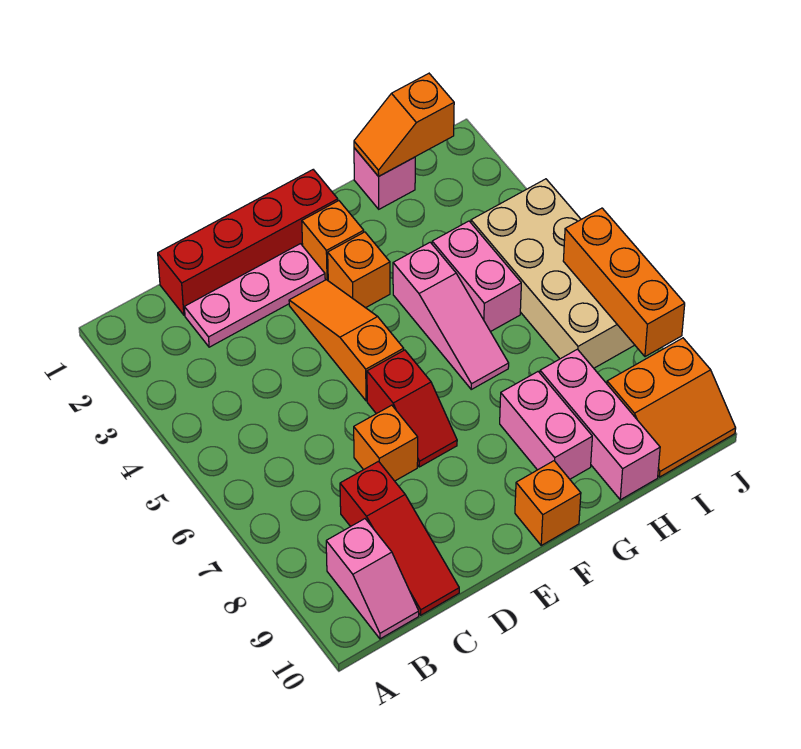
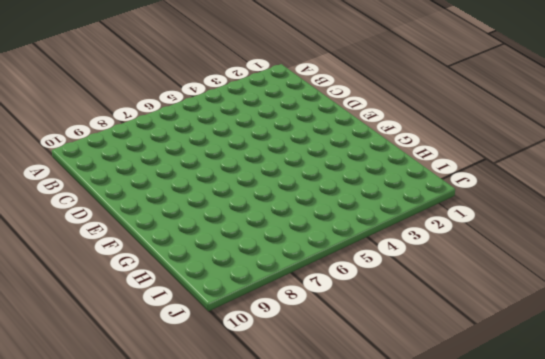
none -> pink 1x2 slope [326,519,419,639]
none -> red 1x4 brick [158,170,338,315]
none -> pink 1x3 plate [184,244,325,347]

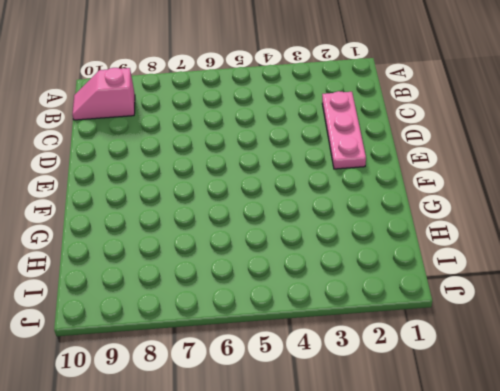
none -> red 1x4 brick [158,170,338,315]
none -> red 1x3 slope [340,461,459,615]
none -> orange 1x1 brick [354,405,418,481]

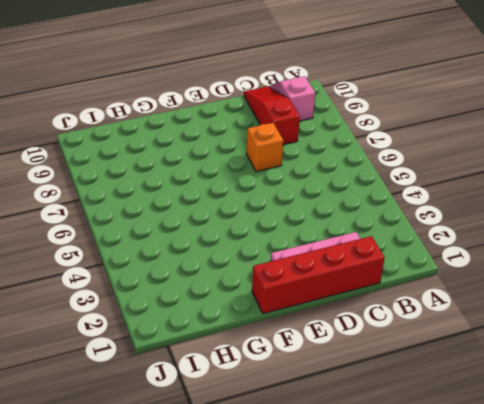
none -> orange 1x3 slope [289,280,404,401]
none -> red 1x2 slope [367,350,457,467]
none -> orange 1x1 brick [302,201,364,280]

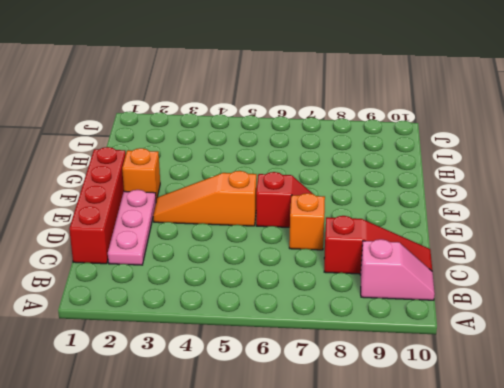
none -> orange 1x1 brick [328,232,390,308]
none -> orange 1x1 brick [515,461,581,545]
none -> pink 1x3 slope [393,242,509,389]

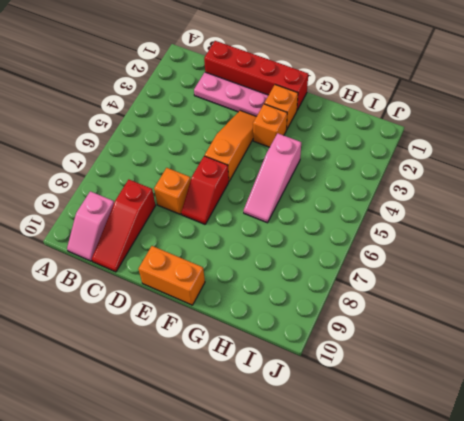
orange 1x2 brick [139,246,205,305] -> orange 1x1 brick [515,461,581,545]
none -> pink 1x2 brick [500,372,592,479]
none -> pink 1x1 brick [354,148,415,209]
none -> pink 1x2 brick [432,221,521,332]

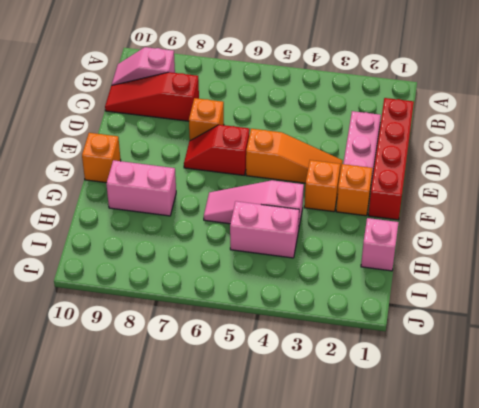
none -> pink 1x3 brick [540,349,660,500]
none -> tan 2x4 brick [471,179,634,368]
none -> orange 2x2 slope [607,338,736,477]

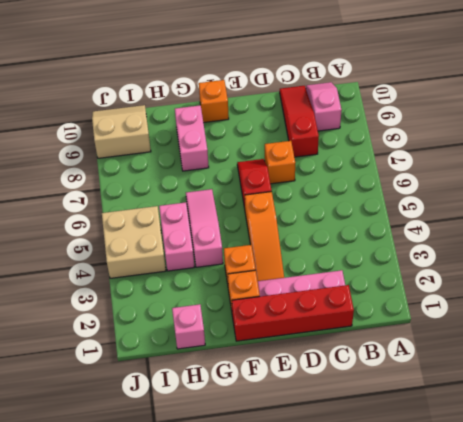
tan 2x2 brick [102,206,166,278] -> tan 2x4 brick [471,179,634,368]
tan 2x2 slope [92,105,151,158] -> orange 2x2 slope [607,338,736,477]
none -> pink 1x3 brick [540,349,660,500]
none -> orange 1x2 slope [354,74,454,176]
none -> orange 1x3 brick [563,208,685,357]

